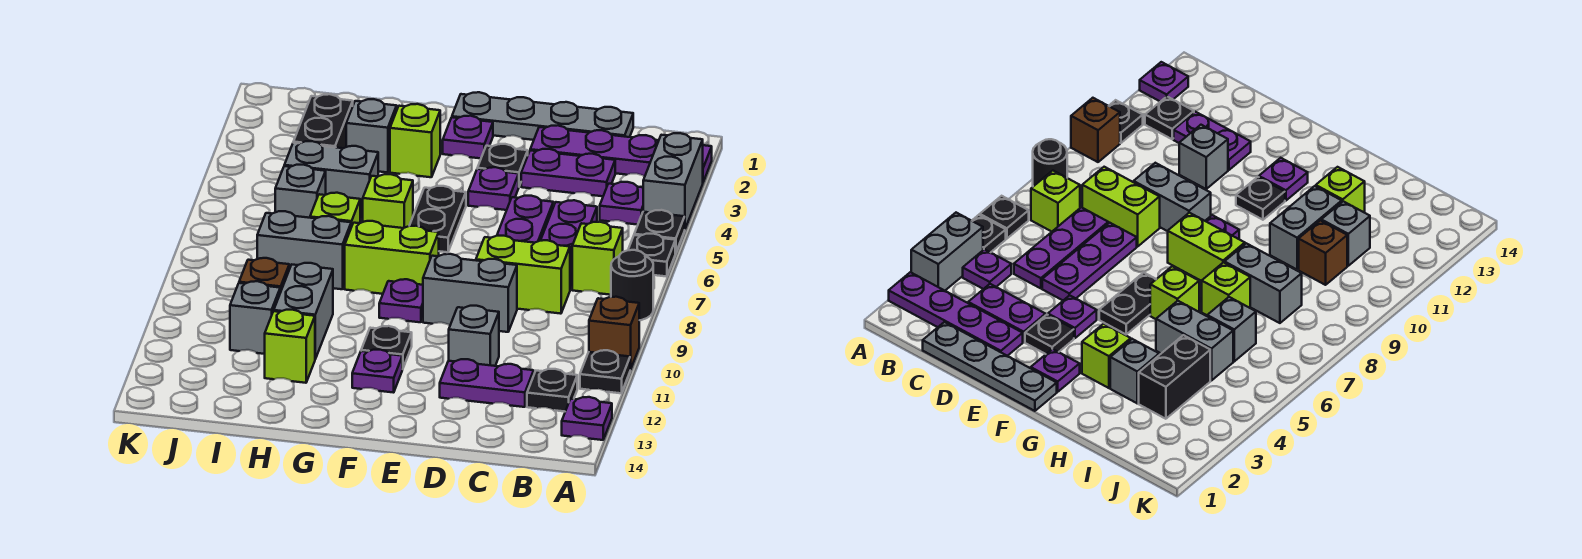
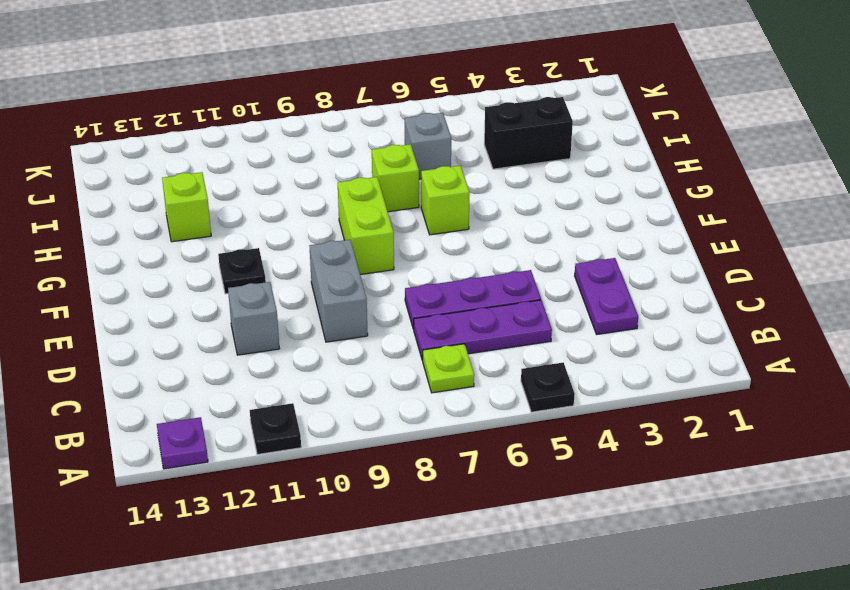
lime 1x1 plate [422,344,474,393] -> lime 1x1 brick [572,222,623,295]
none -> purple 1x4 plate [530,125,712,182]
none -> grey 1x2 brick [643,133,703,229]
none -> black 1x1 plate [628,234,675,277]
none -> black 1x1 round brick [611,250,653,320]

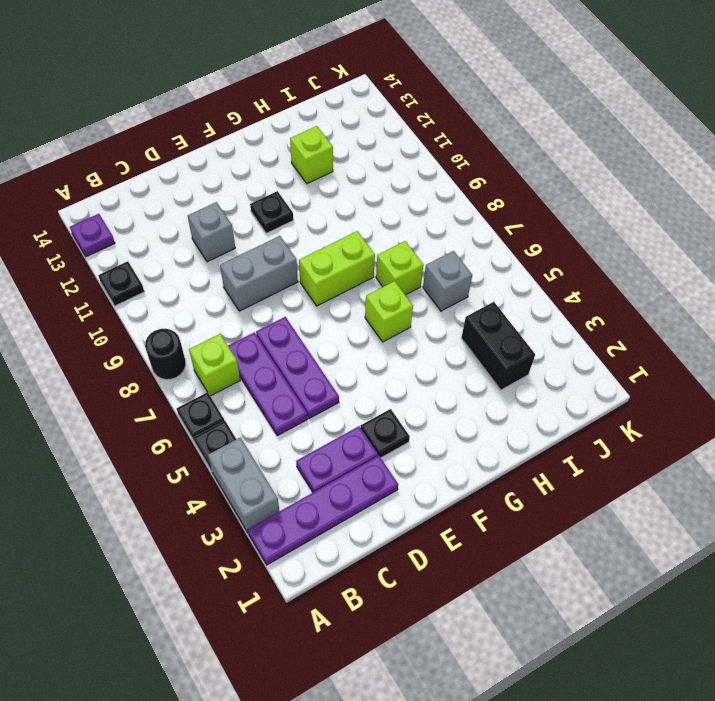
none -> brown 1x1 brick [589,297,639,370]
none -> purple 1x1 plate [600,182,643,225]
none -> black 1x1 plate [527,369,577,411]
none -> grey 1x4 plate [452,92,633,140]

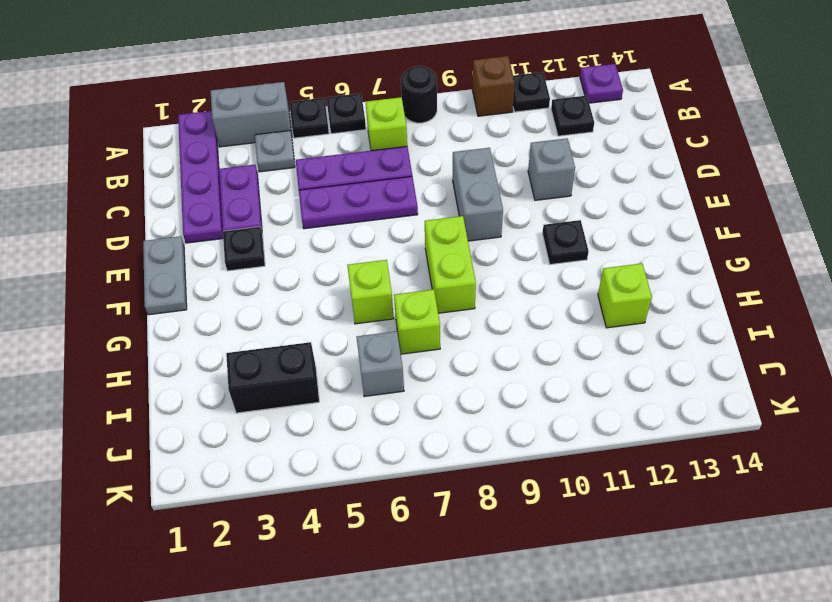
grey 1x1 plate [255,130,295,172] -> purple 1x1 plate [600,182,643,225]
grey 1x2 plate [143,236,187,315] -> grey 1x4 plate [452,92,633,140]
none -> lime 1x2 brick [476,236,570,314]
none -> purple 1x2 plate [440,359,534,407]
none -> purple 1x1 plate [468,167,519,210]
none -> purple 1x1 plate [443,116,493,158]

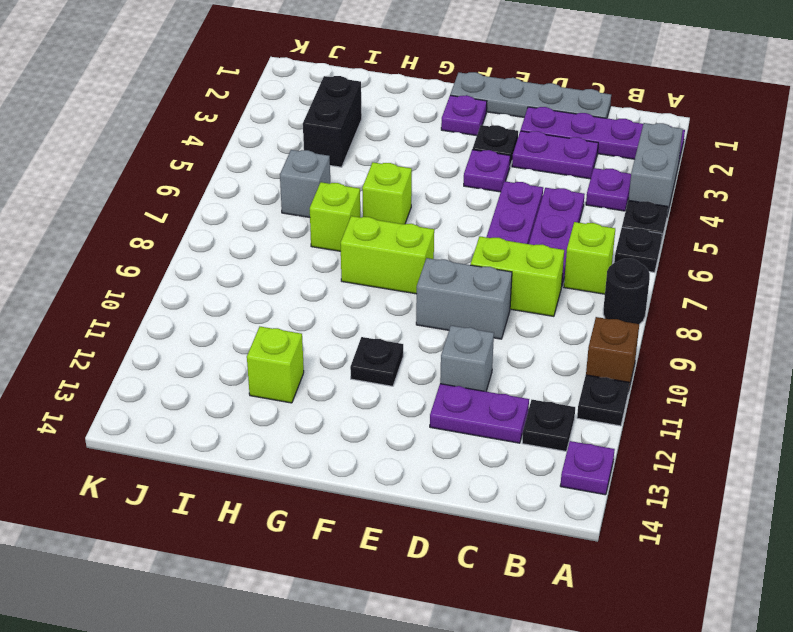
none -> black 1x2 plate [410,186,466,252]
none -> purple 1x1 plate [379,279,423,322]
none -> purple 1x1 plate [352,350,402,393]
none -> lime 1x1 brick [390,104,440,177]

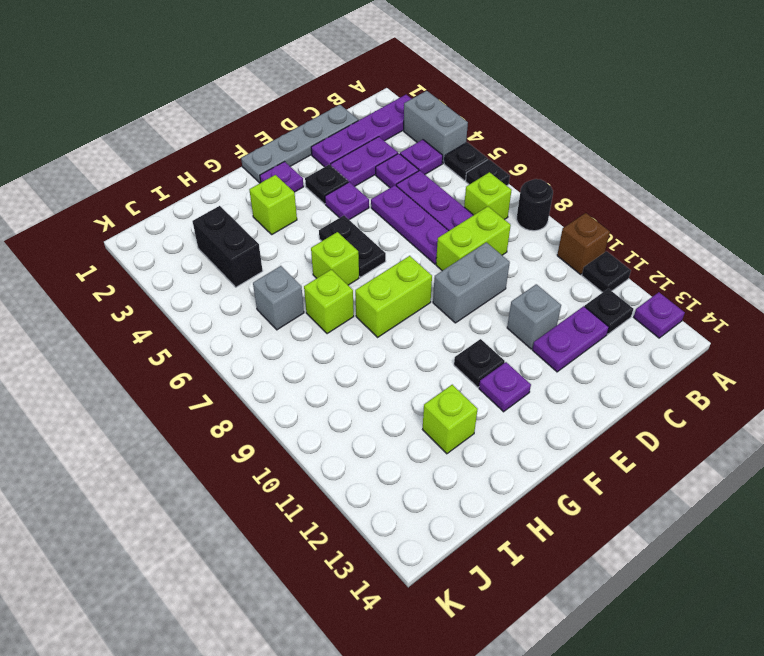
purple 1x1 plate [376,153,419,188] -> purple 1x1 plate moved to [379,279,423,322]
none -> grey 1x1 brick [346,99,397,173]
none -> grey 1x2 brick [284,141,378,219]
none -> grey 1x2 brick [257,211,351,289]
none -> grey 1x2 brick [274,263,333,359]

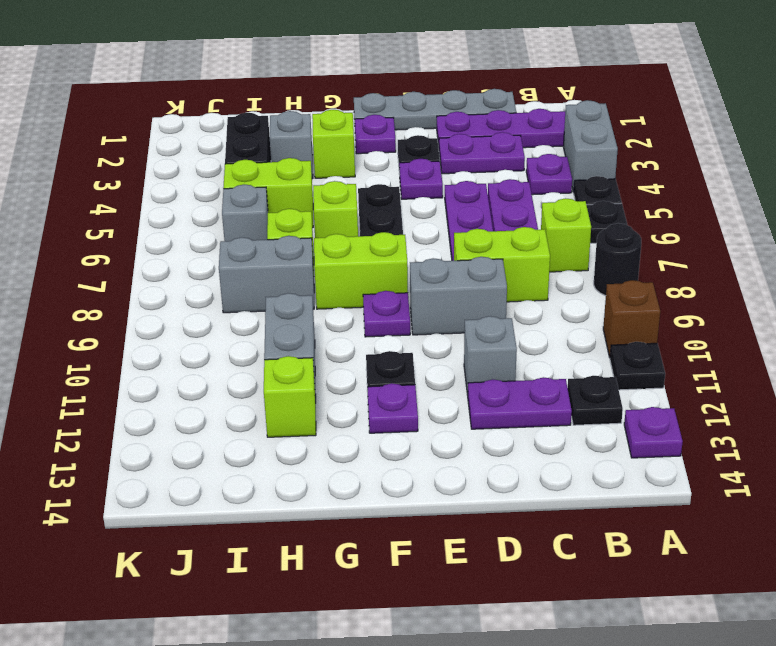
lime 1x2 brick [224,158,313,228] -> grey 1x2 brick [284,141,378,219]
none -> brown 1x1 brick [239,258,289,292]
none -> grey 1x1 brick [230,281,280,354]

